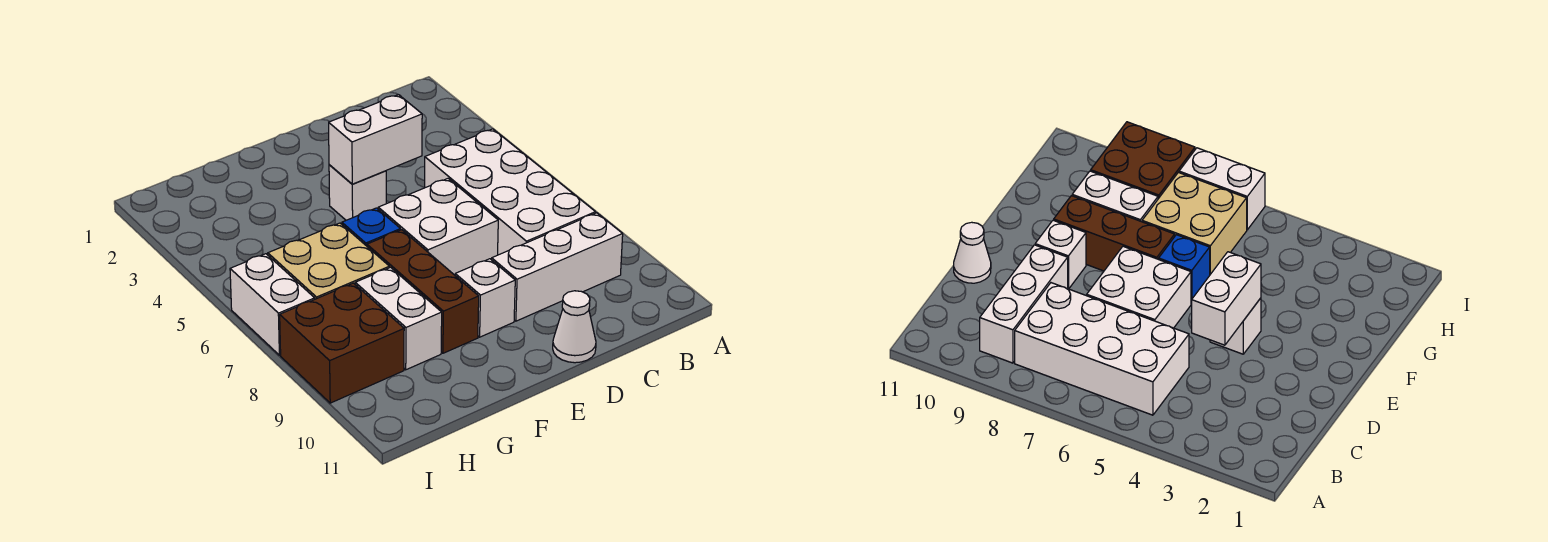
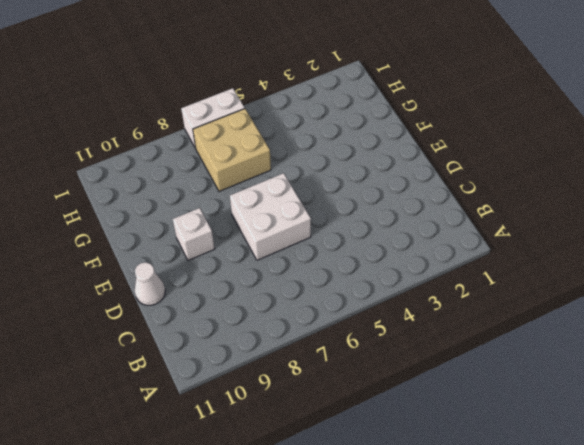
none -> white 2x4 brick [425,129,596,255]
none -> white 1x3 brick [492,213,623,321]
none -> white 1x1 brick [329,165,386,220]

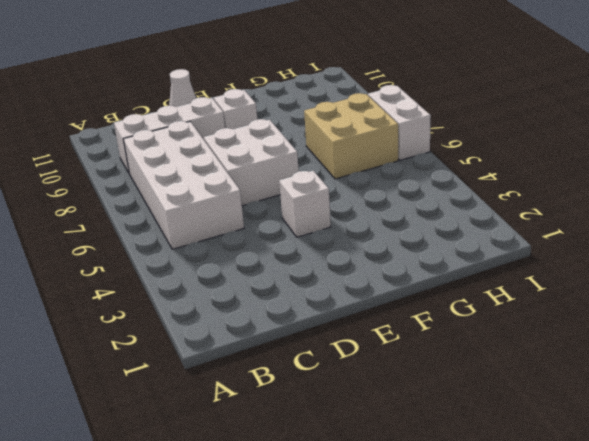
none -> blue 1x1 brick [342,208,401,246]
none -> brown 1x3 brick [367,230,479,353]
none -> white 1x2 brick [355,267,442,370]

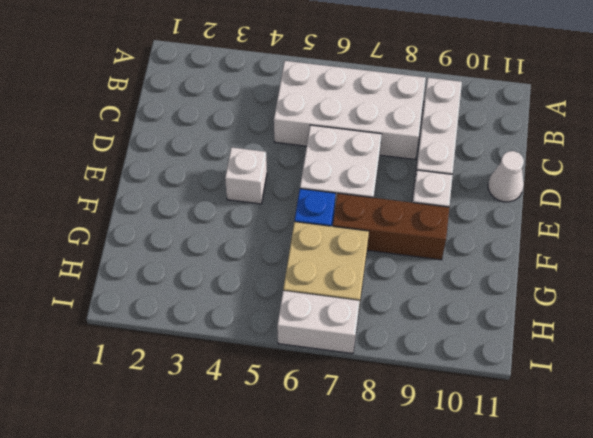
none -> white 1x2 brick [355,267,442,370]
none -> brown 2x2 brick [280,283,404,403]
none -> white 1x2 brick [329,95,422,184]

